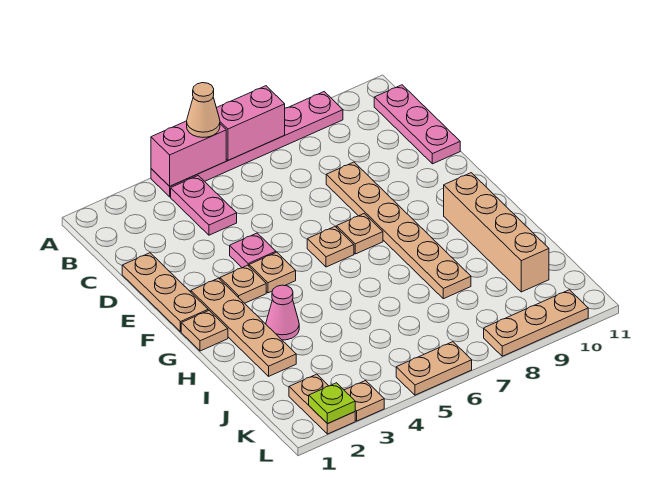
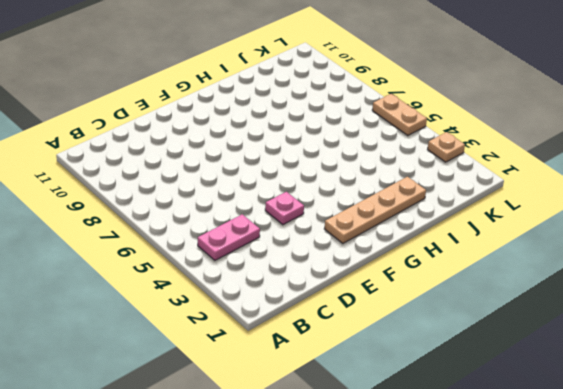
none -> pink 1x6 plate [151,92,343,197]
none -> pink 1x3 plate [374,85,460,164]
none -> tan 1x3 plate [122,253,208,332]

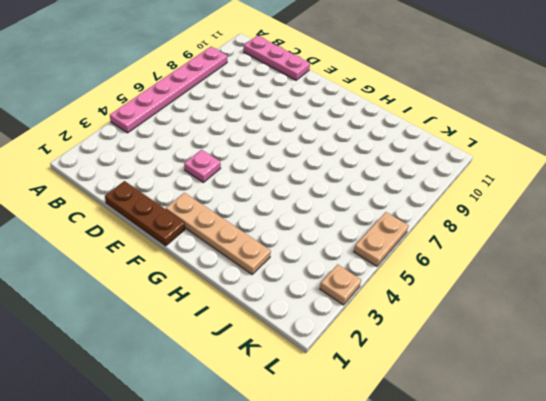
brown 1x3 plate [105,181,185,246] -> tan 1x3 plate [122,253,208,332]
none -> pink 1x2 plate [171,176,237,235]
none -> tan 1x6 plate [326,162,471,299]
none -> tan 1x1 plate [220,265,266,303]

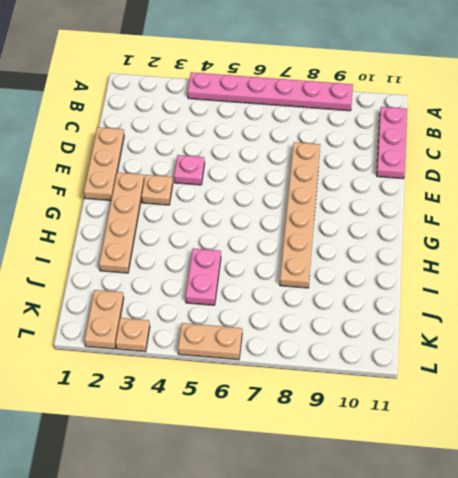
pink 1x2 plate [186,248,221,305] -> pink 1x2 plate moved to [171,176,237,235]
none -> tan 1x1 plate [249,252,296,293]
none -> tan 1x1 plate [307,227,354,267]
none -> tan 1x1 plate [337,214,383,254]

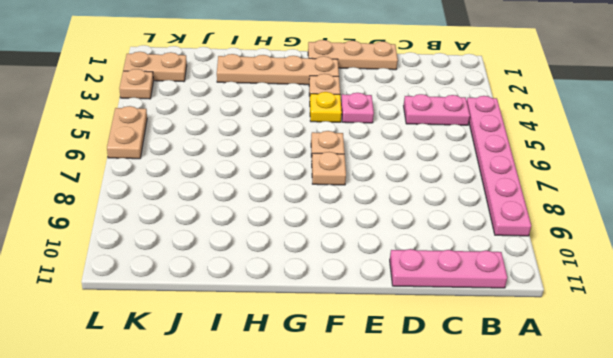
yellow 1x1 plate [310,92,342,122] -> tan 1x1 plate [249,252,296,293]
none -> tan 1x6 plate [326,162,471,299]
none -> tan 1x1 plate [181,310,228,351]
none -> tan 1x4 brick [444,173,549,292]

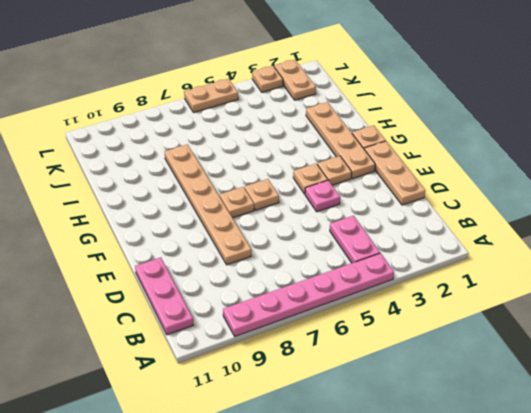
none -> tan 1x4 brick [444,173,549,292]
none -> pink 1x1 cone [266,285,299,340]
none -> tan 1x3 plate [484,290,588,356]

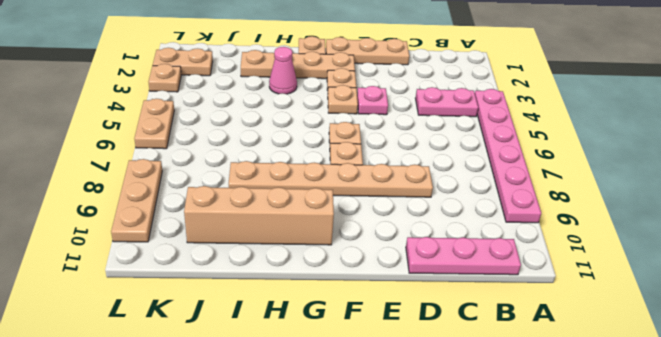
none -> pink 1x2 brick [151,121,226,186]
none -> pink 1x2 brick [217,86,285,160]
none -> lime 1x1 plate [309,383,355,424]

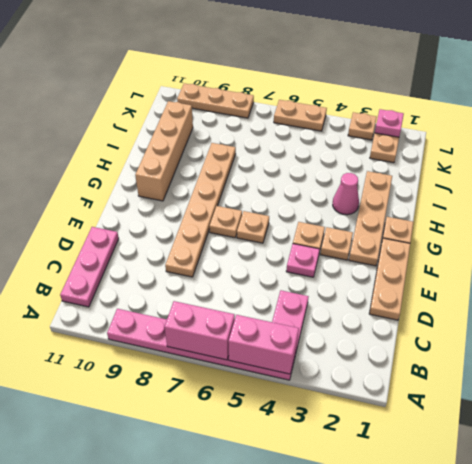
pink 1x1 plate [375,109,404,137] -> lime 1x1 plate [309,383,355,424]
none -> tan 1x1 cone [187,83,220,138]

